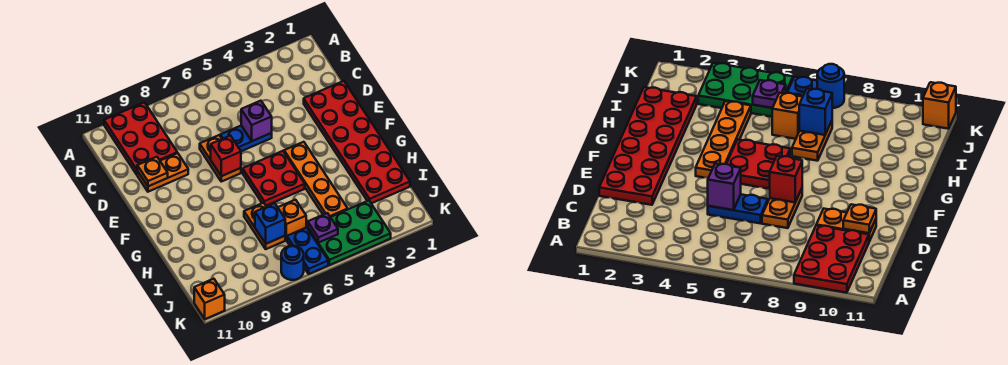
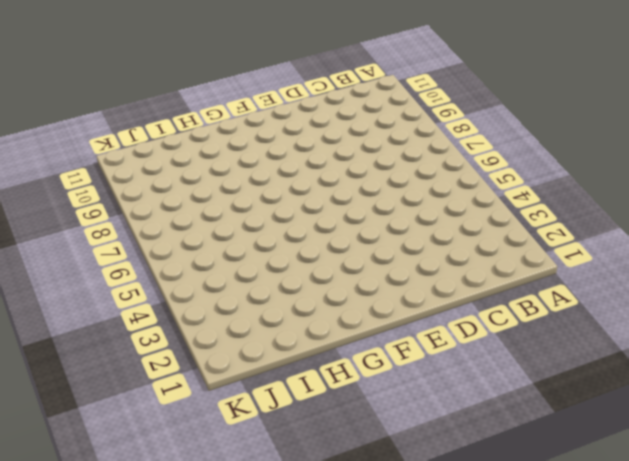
none -> red 2x3 plate [104,102,177,174]
none -> red 2x6 plate [304,81,410,203]
none -> blue 1x2 plate [220,126,272,151]

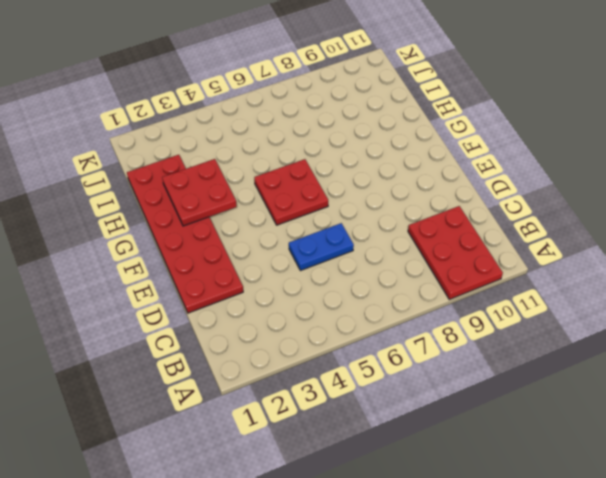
red 2x2 plate [162,159,237,226] -> none
none -> orange 1x2 plate [200,135,241,182]
none -> orange 1x2 plate [137,153,188,192]
none -> orange 1x4 plate [284,142,348,217]

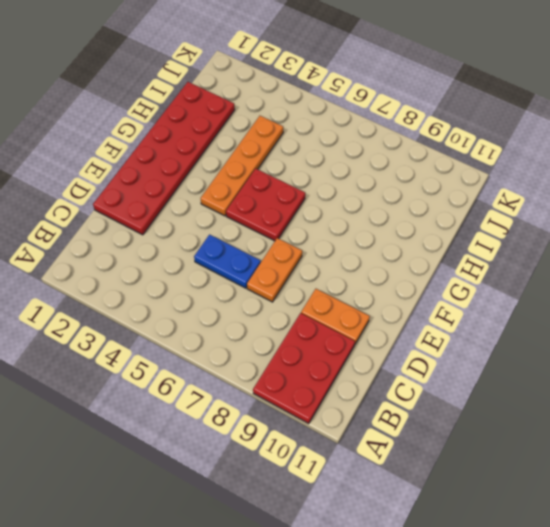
none -> orange 1x2 plate [244,203,285,249]
none -> orange 1x1 brick [278,200,306,240]
none -> green 2x3 plate [308,201,391,265]

